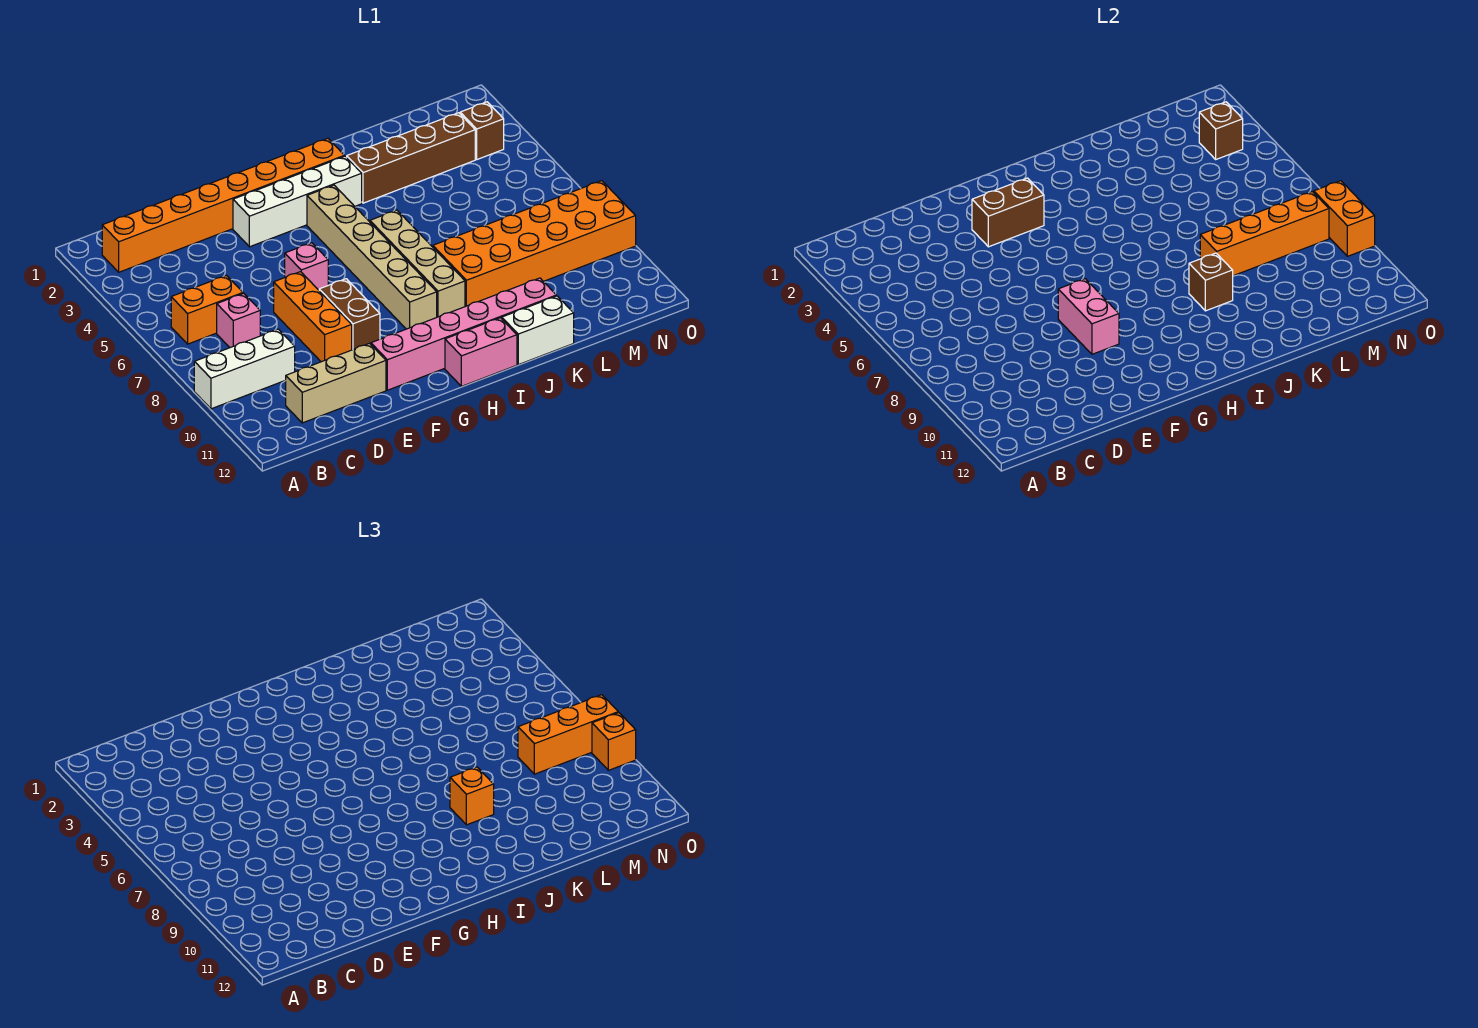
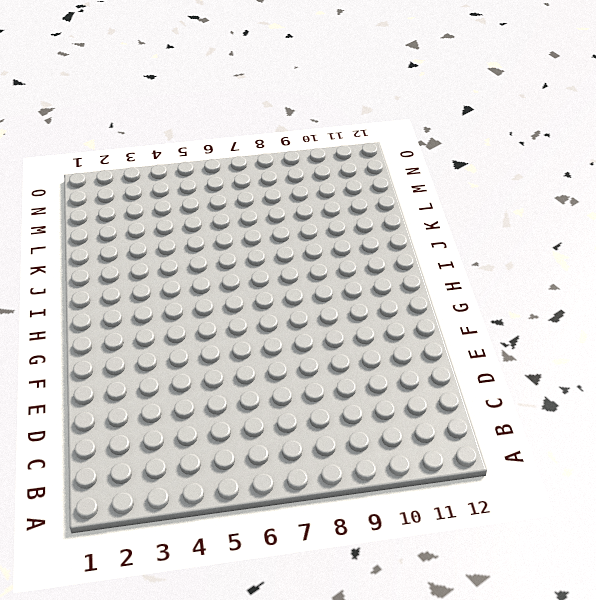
none -> white 1x3 brick [194,329,295,409]
none -> orange 1x8 brick [102,138,344,272]
none -> orange 1x2 brick [171,276,243,344]

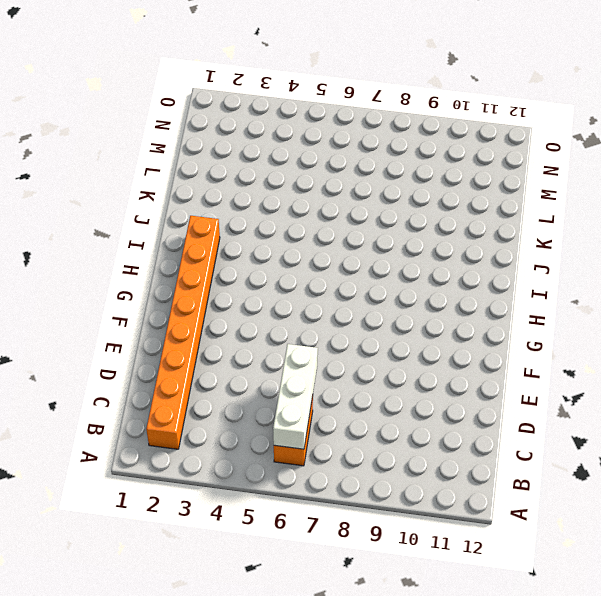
white 1x3 brick [273,344,318,449] -> white 1x3 brick moved to [194,329,295,409]
none -> pink 1x1 brick [217,293,260,348]
none -> tan 1x3 brick [285,343,386,423]
none -> orange 1x3 brick [274,272,352,362]

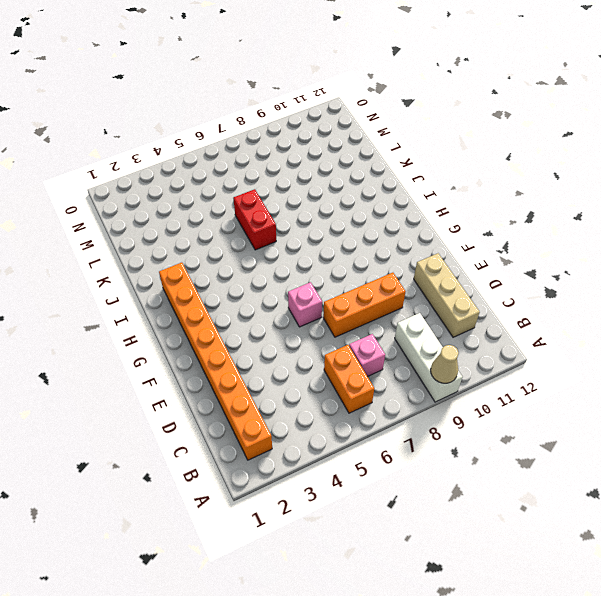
tan 1x1 cone [431,345,458,383] -> none
red 1x2 brick [233,189,276,250] -> none
none -> white 1x4 brick [233,156,362,247]
none -> brown 1x2 brick [319,279,380,350]
none -> pink 1x6 brick [371,278,556,390]

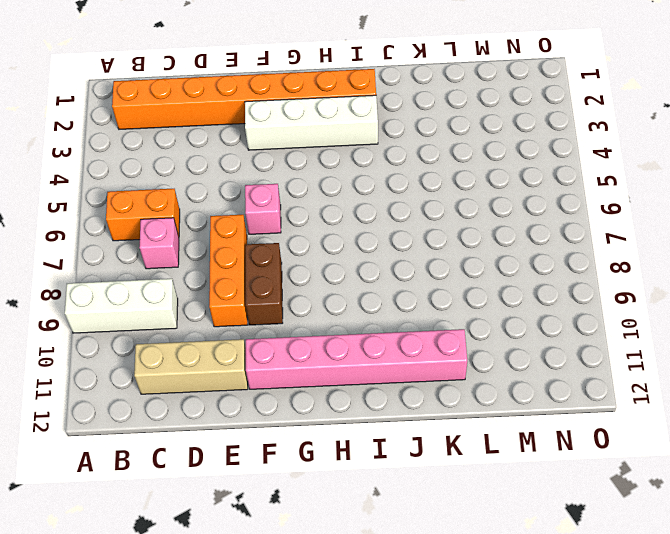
none -> tan 1x6 brick [307,185,437,329]
none -> pink 1x2 brick [445,318,517,386]
none -> tan 1x4 brick [370,210,465,317]

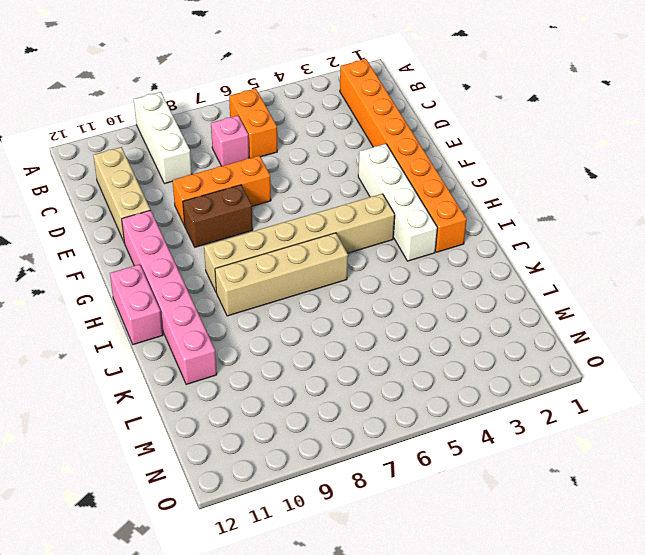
none -> pink 1x1 brick [285,243,328,290]
none -> brown 1x4 brick [347,113,475,203]
none -> orange 2x6 brick [433,181,636,307]

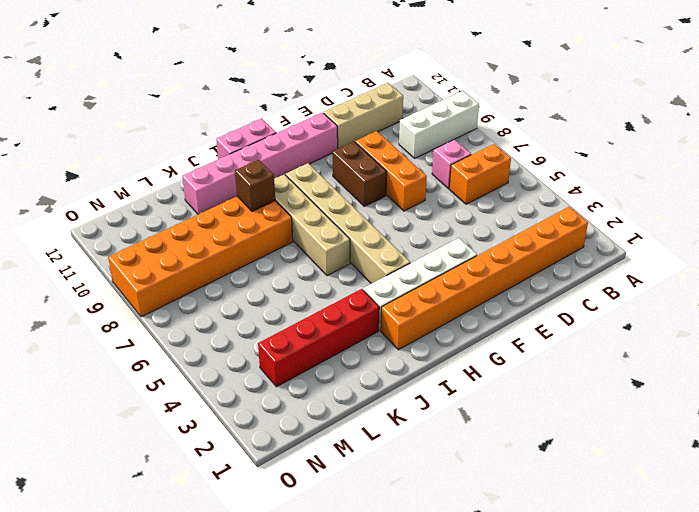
red 1x4 brick [258,289,379,387] -> brown 1x4 brick [347,113,475,203]
none -> pink 1x1 brick [285,243,328,290]
none -> white 1x2 brick [502,296,574,365]
none -> brown 1x1 brick [460,102,504,159]

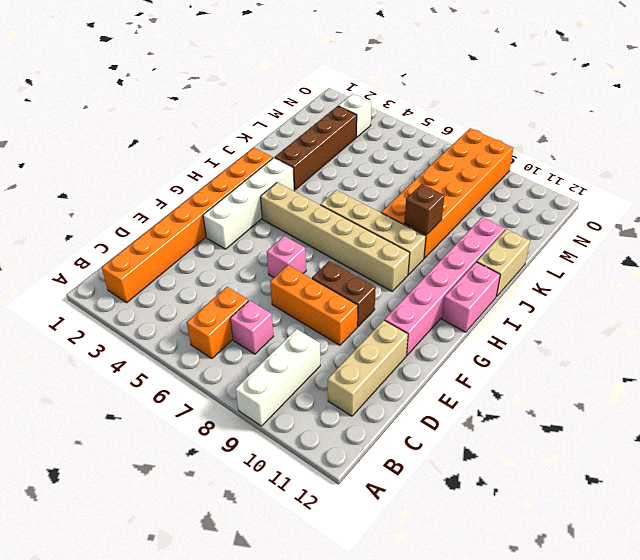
tan 1x2 brick [477,229,530,297] -> white 1x2 brick [502,296,574,365]
white 1x1 brick [338,94,371,137] -> brown 1x1 brick [460,102,504,159]
none -> brown 1x2 brick [972,178,1044,247]
none -> pink 1x2 brick [1058,279,1119,354]
none -> orange 1x4 brick [1200,192,1329,276]

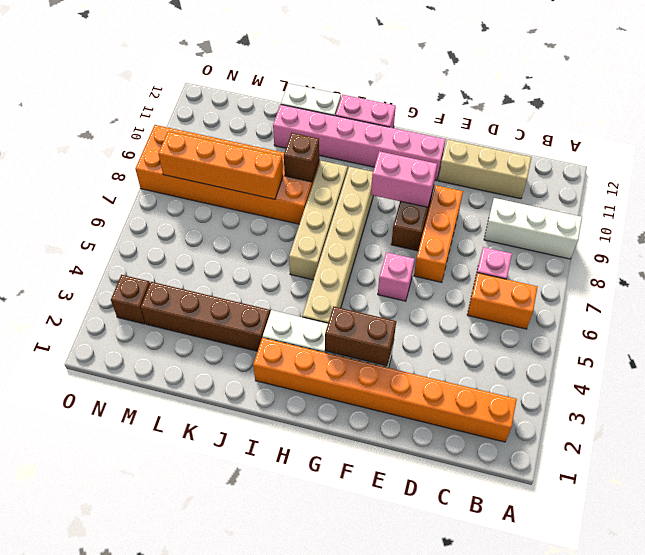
pink 1x2 brick [371,151,437,207] -> pink 1x2 brick turned to [1058,279,1119,354]
none -> brown 1x1 brick [1199,102,1243,159]
none -> orange 1x2 brick [1314,181,1375,256]
none -> orange 1x1 brick [450,767,494,825]

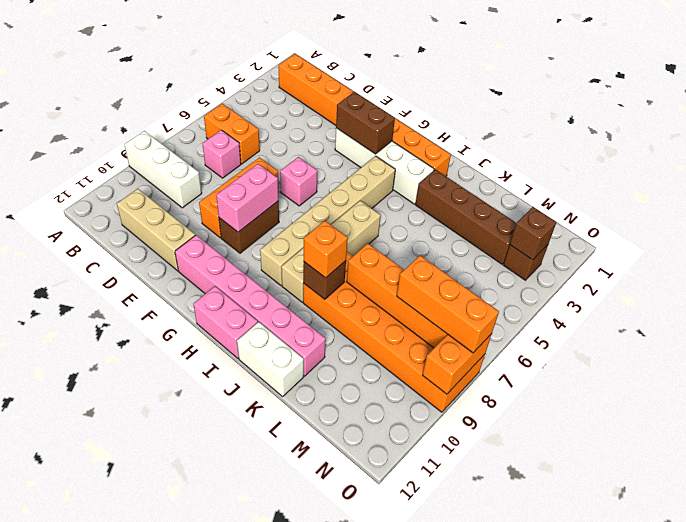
none -> orange 1x1 brick [592,713,636,770]

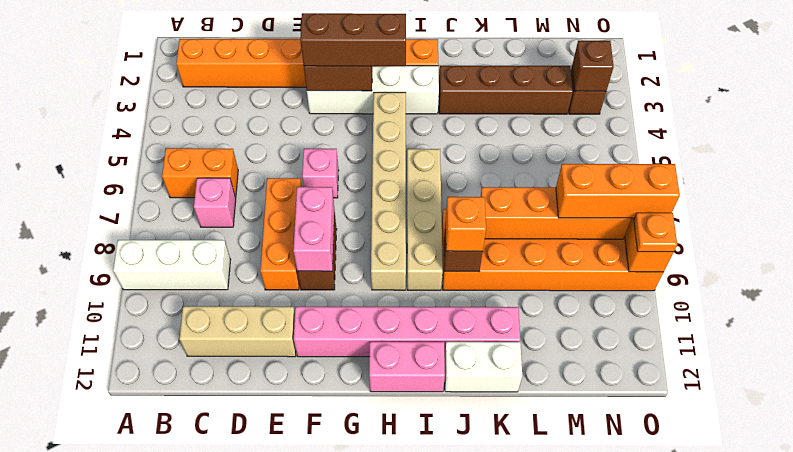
brown 1x3 brick [300,13,406,66] -> none
orange 1x1 plate [634,213,677,252] -> orange 1x1 brick [592,713,636,770]

